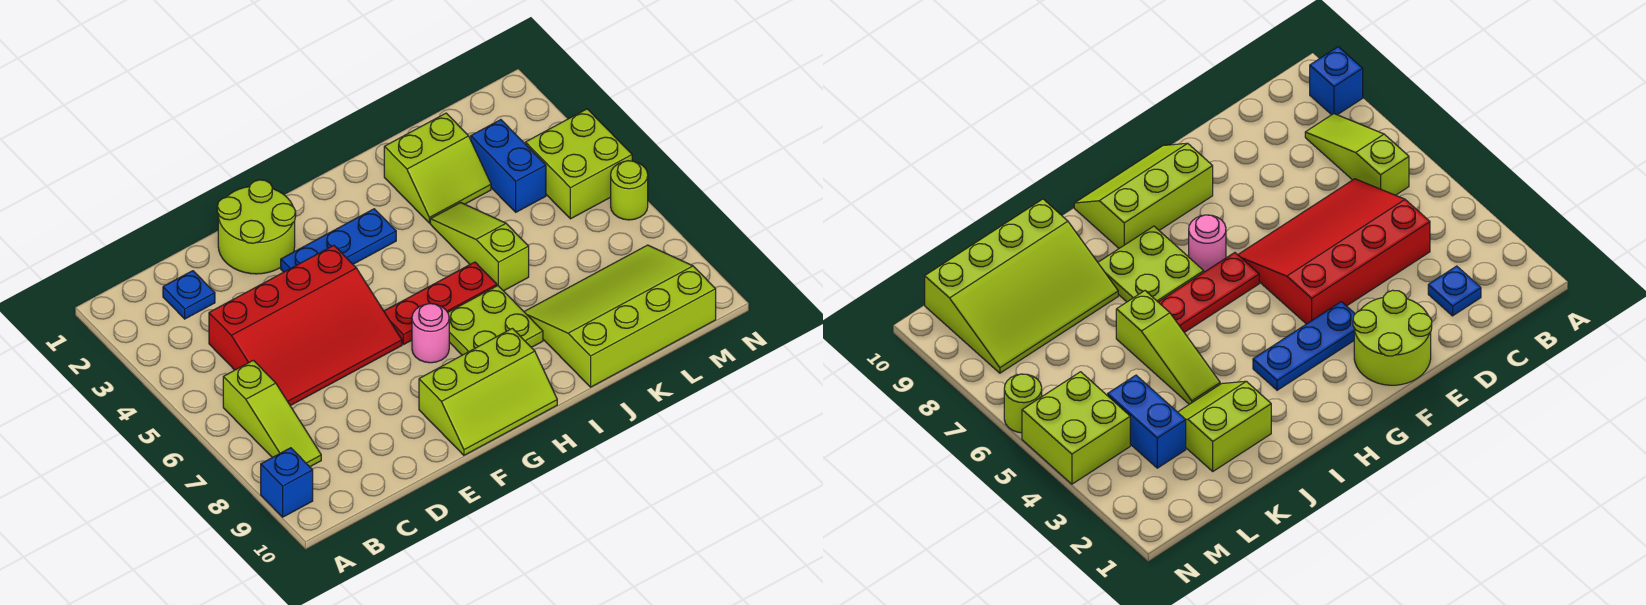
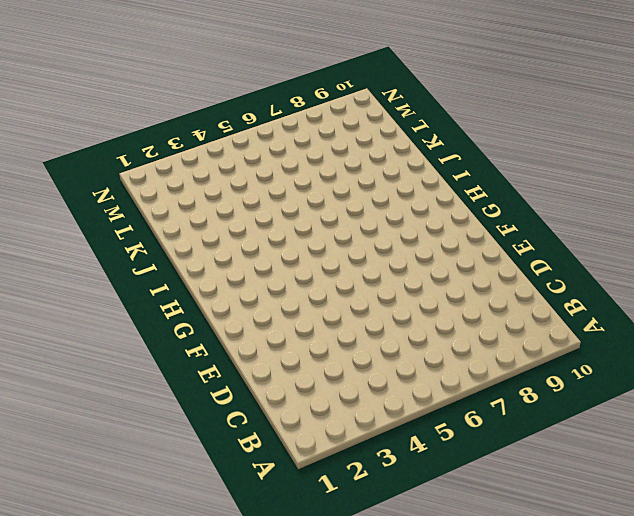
none -> blue 1x1 brick [261,448,313,517]
none -> lime 1x3 slope [223,360,321,467]
none -> blue 1x1 plate [163,271,215,319]

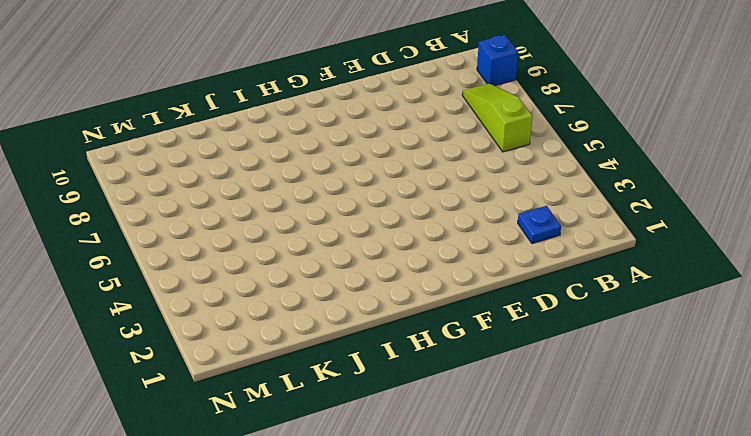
none -> red 3x4 slope [209,245,402,406]
none -> lime 2x2 round brick [217,180,296,274]
none -> blue 1x3 plate [281,209,396,272]

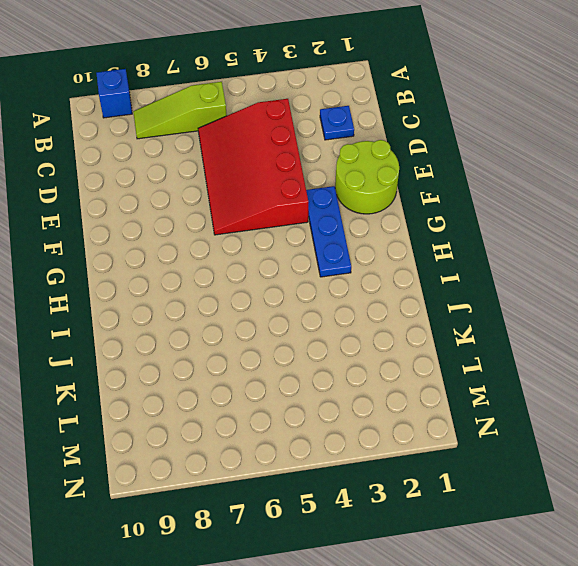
none -> lime 2x3 slope [419,328,557,455]
none -> red 1x3 plate [384,262,497,345]
none -> pink 1x1 round brick [412,304,449,363]

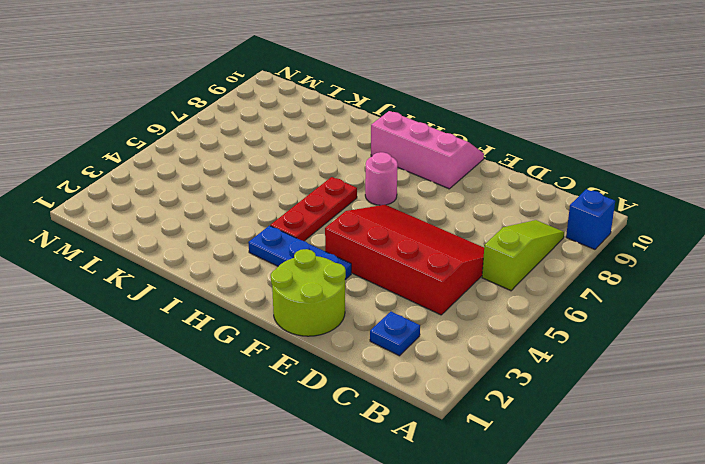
pink 2x3 slope [371,111,484,189] -> lime 2x3 slope [419,328,557,455]
red 1x3 plate [271,177,357,241] -> red 1x3 plate turned to [384,262,497,345]
none -> lime 2x2 plate [448,286,543,355]
none -> lime 2x2 slope [384,113,491,223]
none -> lime 1x3 slope [430,203,529,291]

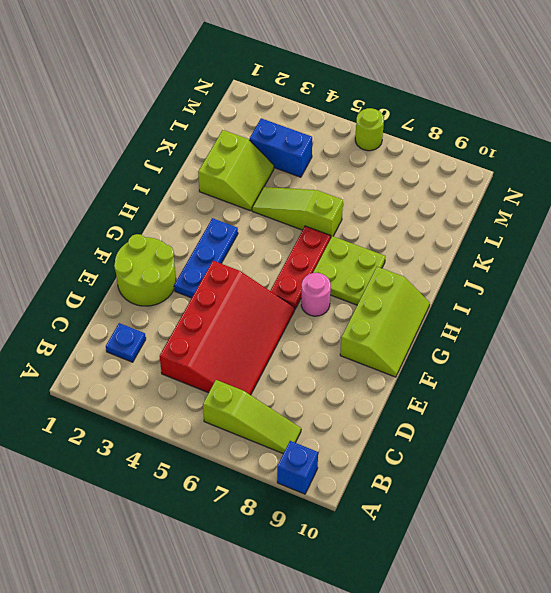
none -> lime 3x4 slope [524,245,716,387]
none -> lime 2x2 brick [525,109,632,219]

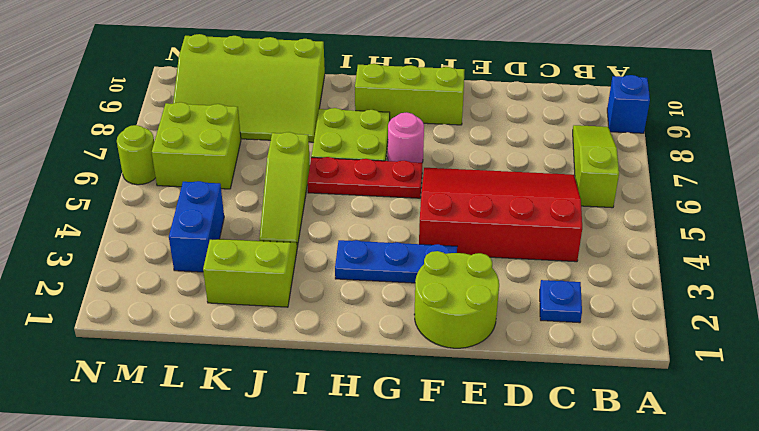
lime 2x2 brick [152,102,241,189] -> lime 2x2 brick moved to [525,109,632,219]

